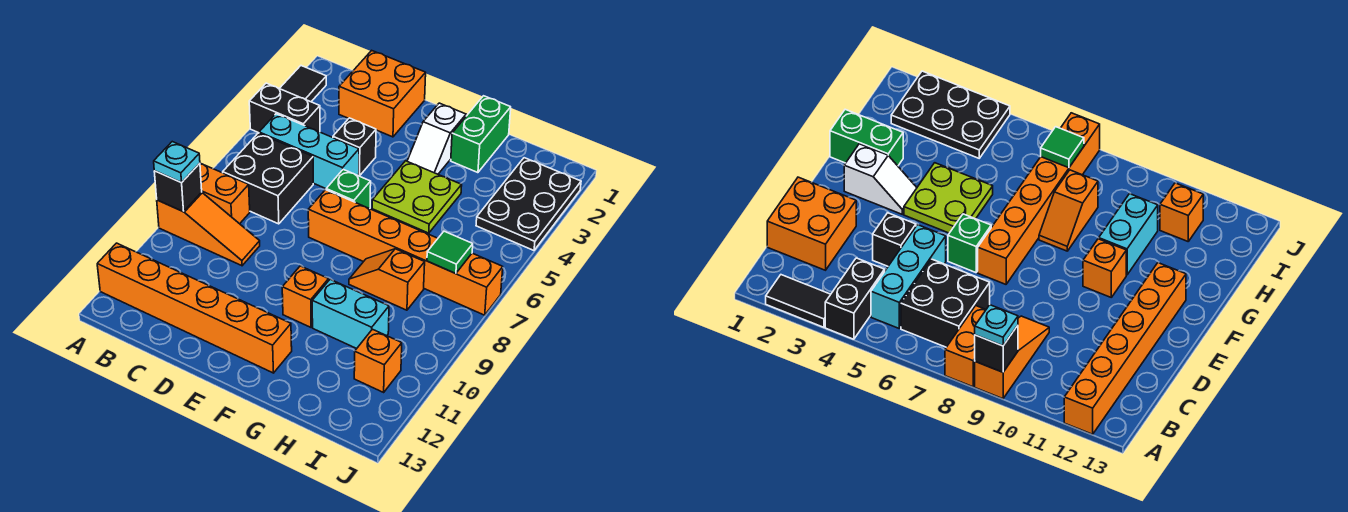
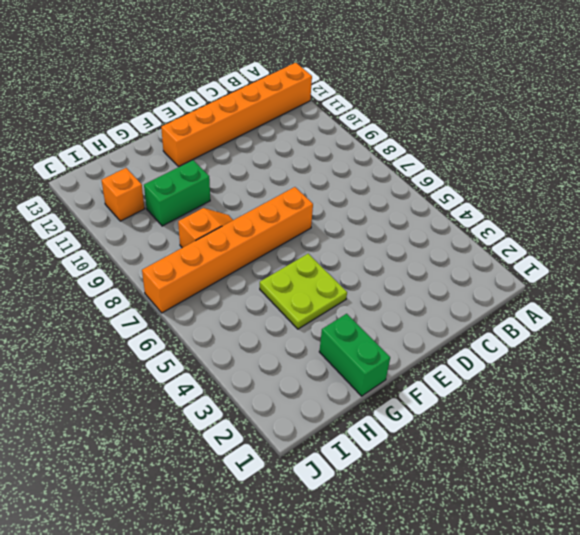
green 1x2 brick [144,160,210,226] -> cyan 1x2 brick [312,279,389,349]
none -> black 1x2 tile [279,66,326,102]
none -> black 1x2 brick [249,83,320,133]
none -> orange 1x2 brick [200,163,250,224]

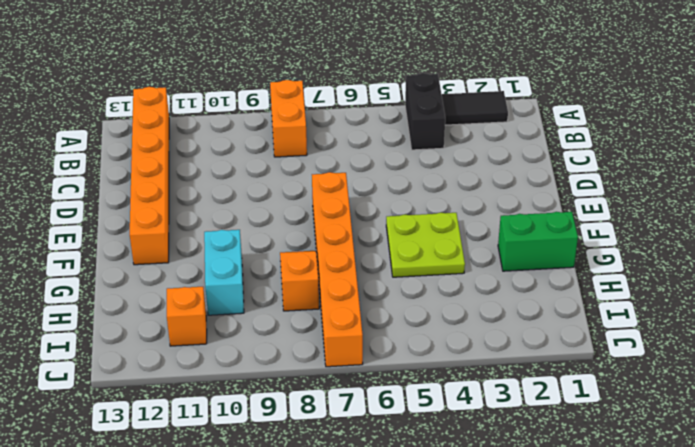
none -> orange 1x3 slope [157,192,260,266]
none -> cyan 1x3 brick [259,114,359,189]
none -> black 2x2 brick [223,133,313,224]

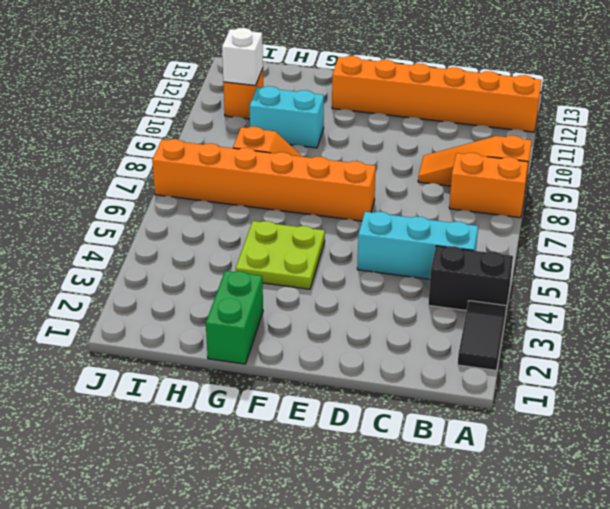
white 1x1 brick [222,28,263,86] -> none
none -> black 2x2 brick [223,133,313,224]
none -> orange 2x2 brick [339,51,426,137]
none -> black 1x1 brick [333,118,376,176]

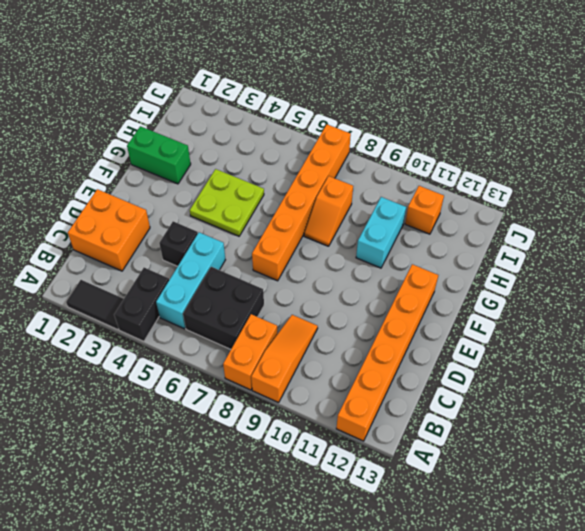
none -> green 1x1 brick [326,169,371,209]
none -> white 1x2 slope [407,103,466,174]
none -> orange 1x1 brick [282,266,329,327]

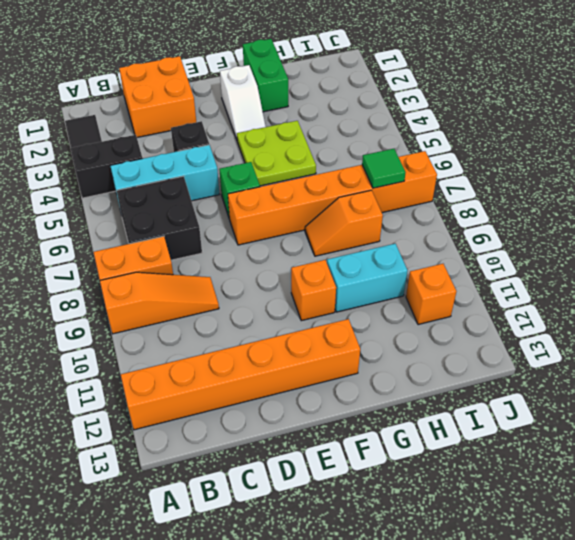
none -> black 2x3 plate [476,158,581,250]
none -> black 1x1 brick [154,163,202,212]
none -> cyan 1x1 plate [154,142,200,183]

